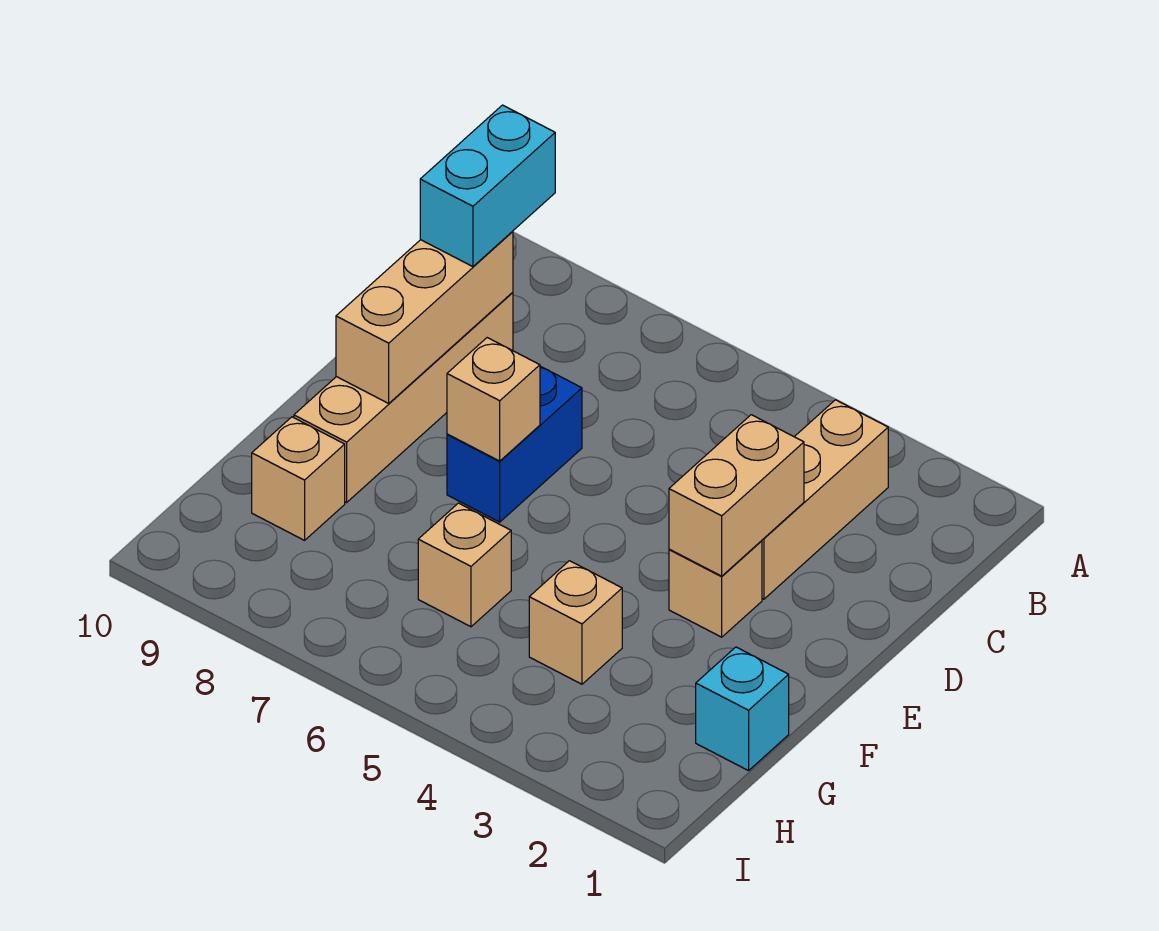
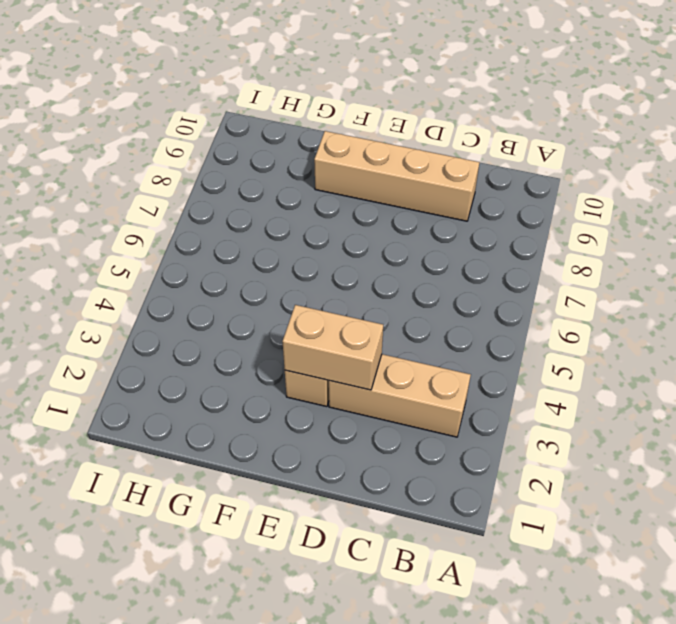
none -> blue 1x2 brick [447,366,582,522]
none -> cyan 1x1 brick [696,647,789,771]
none -> tan 1x1 brick [529,561,622,684]

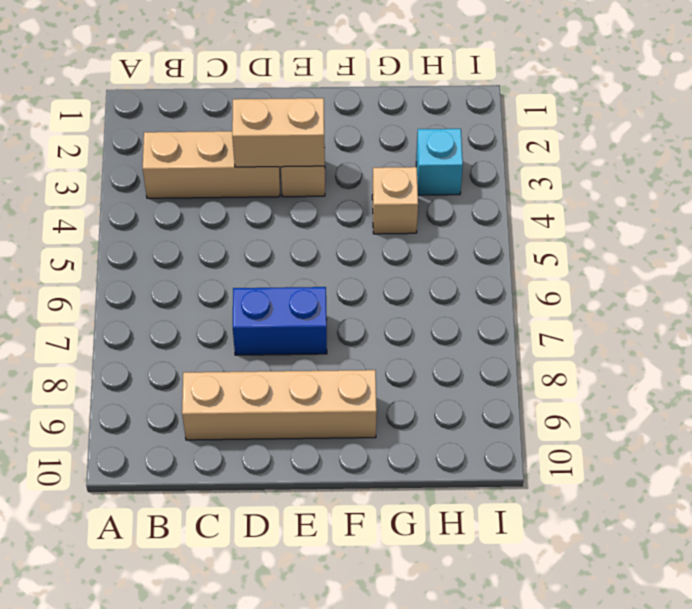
cyan 1x1 brick [416,129,463,195] -> cyan 1x1 brick moved to [696,647,789,771]
none -> tan 1x1 brick [418,503,511,627]
none -> tan 1x1 brick [252,417,345,540]
none -> tan 1x3 brick [336,231,513,403]

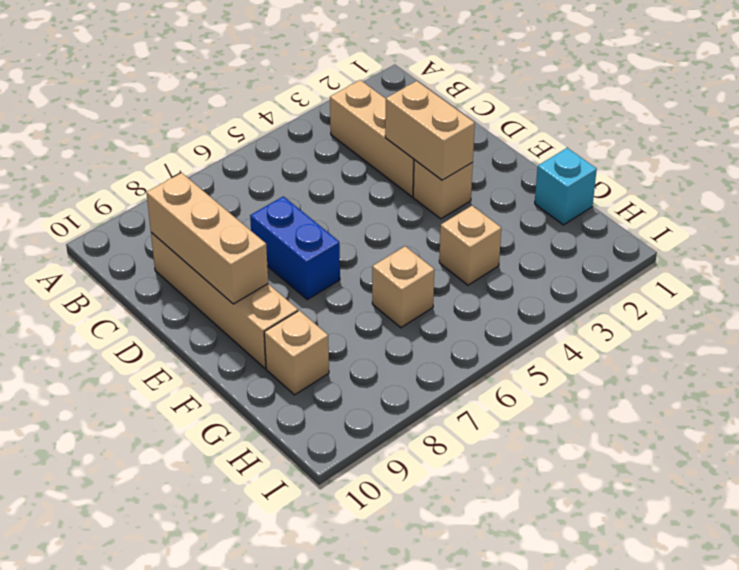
none -> tan 1x1 brick [447,338,540,461]
none -> cyan 1x2 brick [420,105,555,267]

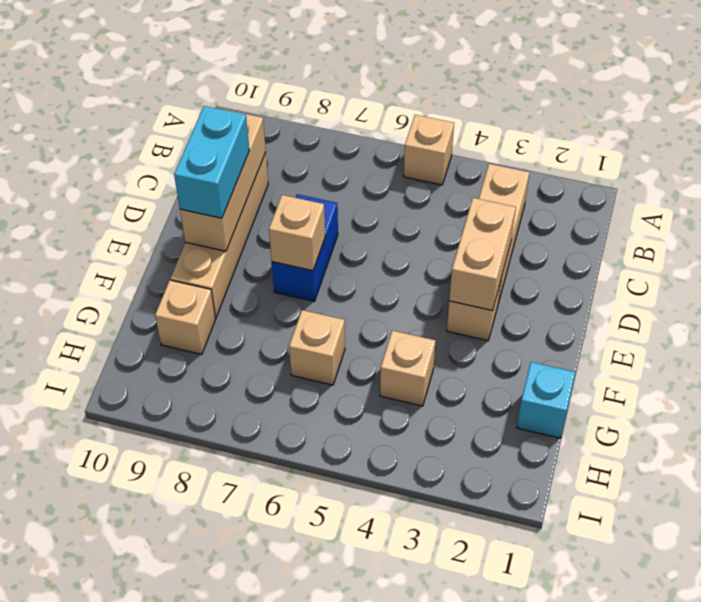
tan 1x1 brick [404,115,454,185] -> none
cyan 1x2 brick [174,106,249,218] -> cyan 1x2 brick moved to [420,105,555,267]

